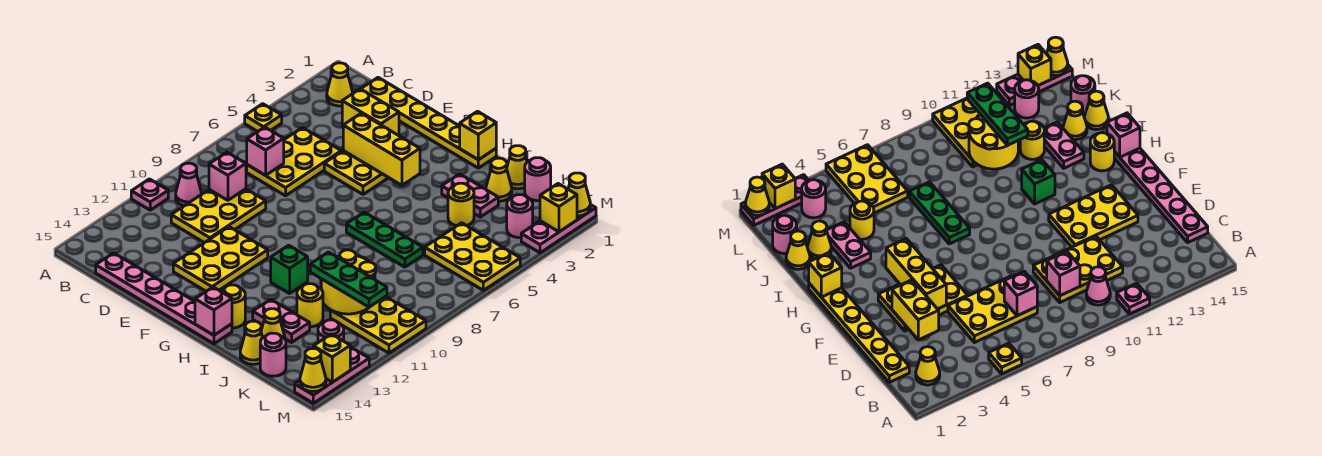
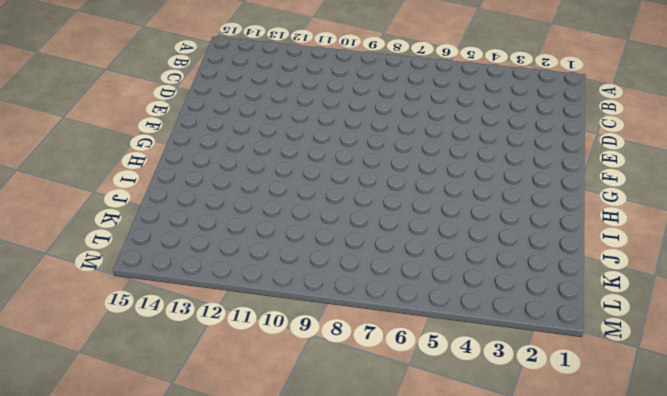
none -> yellow 1x1 plate [245,104,282,132]
none -> pink 1x1 plate [131,179,168,210]
none -> yellow 1x1 cone [327,63,353,106]
none -> pink 1x1 cone [176,163,202,206]

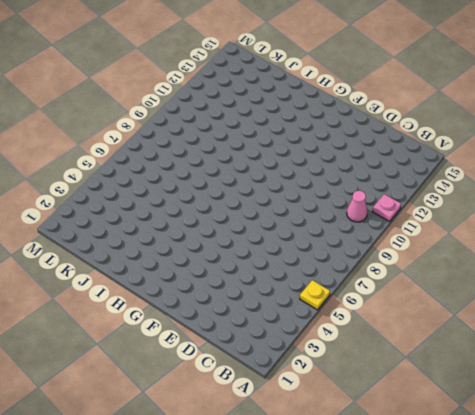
none -> yellow 1x1 cone [327,63,353,106]
none -> yellow 1x6 plate [361,78,496,168]
none -> yellow 2x3 plate [247,128,341,196]
none -> yellow 2x3 plate [171,189,266,243]

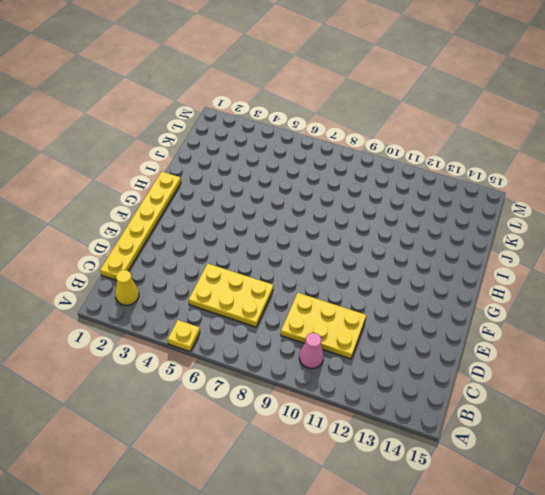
none -> pink 1x1 plate [131,179,168,210]
none -> pink 1x6 plate [96,253,232,344]
none -> yellow 2x3 plate [324,151,388,194]
none -> yellow 2x3 plate [173,227,268,291]

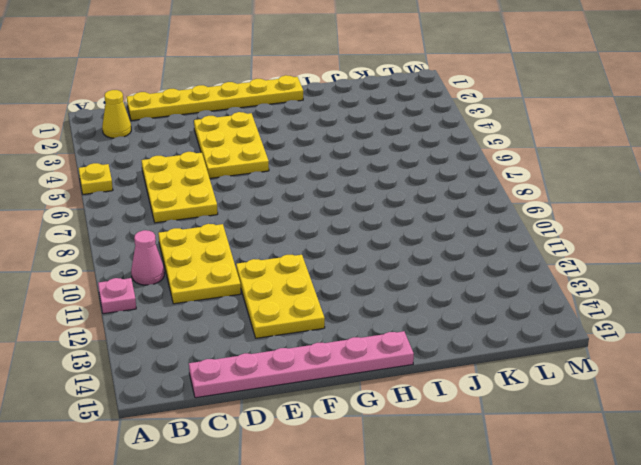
none -> green 1x3 plate [346,212,423,267]
none -> green 1x1 brick [271,245,308,294]
none -> yellow 1x1 round brick [221,285,245,328]
none -> pink 1x2 plate [442,174,498,217]

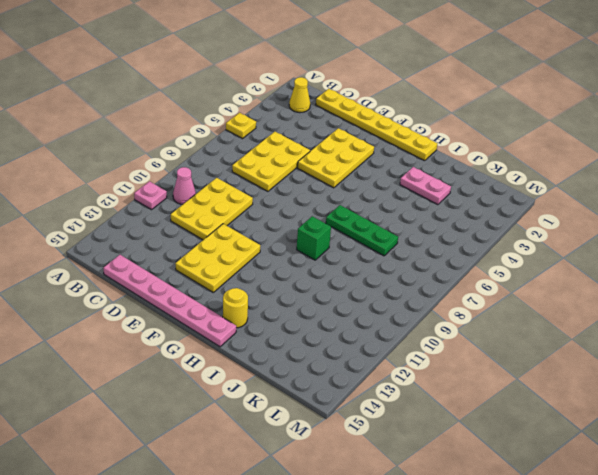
green 1x1 brick [297,216,331,260] -> green 1x1 brick moved to [271,245,308,294]
none -> pink 1x2 plate [253,299,310,342]
none -> yellow 1x1 cone [507,146,527,189]
none -> yellow 1x1 cone [486,158,512,201]
none -> yellow 1x1 round brick [448,183,474,226]

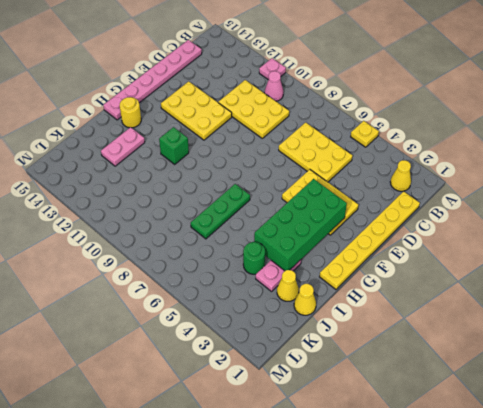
green 2x4 brick [254,179,347,271] -> yellow 1x3 brick [343,113,420,185]
green 1x1 round brick [243,242,265,274] -> yellow 1x1 round brick [448,183,474,226]
none -> yellow 1x1 round brick [297,284,323,327]
none -> yellow 1x1 cone [261,309,285,339]
none -> yellow 1x1 cone [240,321,263,364]
none -> pink 1x1 round brick [525,158,551,201]

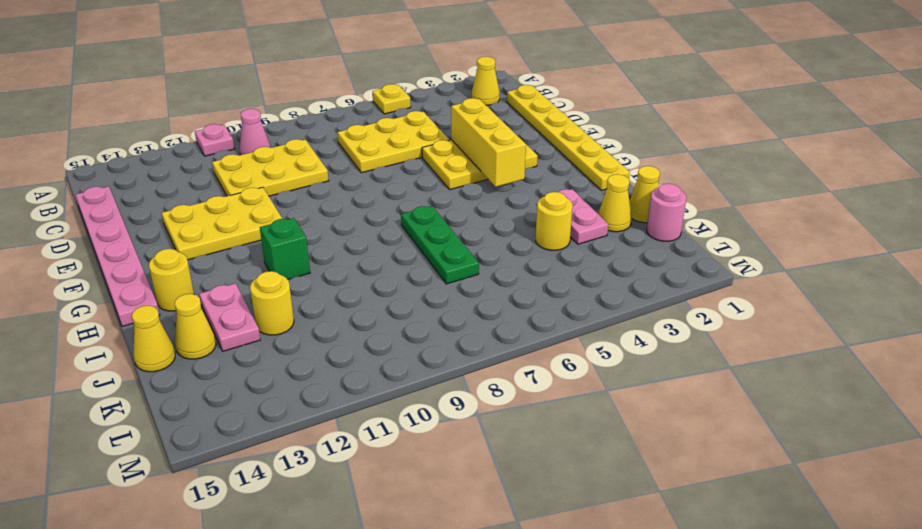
none -> yellow 2x3 plate [425,223,520,290]
none -> yellow 2x3 plate [330,296,426,353]
none -> pink 1x1 round brick [260,333,286,376]
none -> pink 1x1 round brick [507,195,533,238]

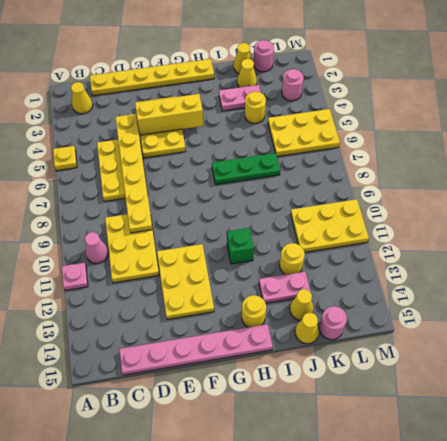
yellow 1x6 plate [115,114,153,233] -> none
none -> pink 1x1 round brick [318,320,344,342]
none -> pink 1x3 plate [521,205,596,253]
none -> pink 1x3 plate [295,347,369,403]
none -> pink 1x1 brick [247,127,284,175]

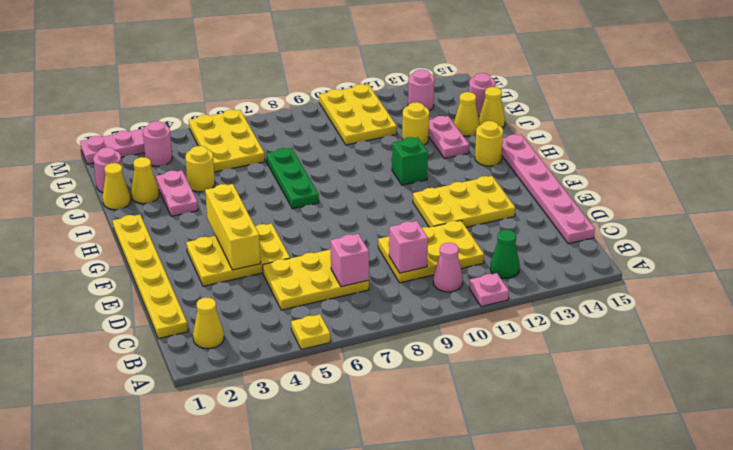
green 1x1 cone [490,230,520,279] -> none
none -> pink 1x3 plate [295,347,369,403]
none -> yellow 1x2 brick [342,89,399,136]
none -> yellow 1x1 brick [460,111,496,160]
none -> pink 1x1 brick [195,287,232,335]

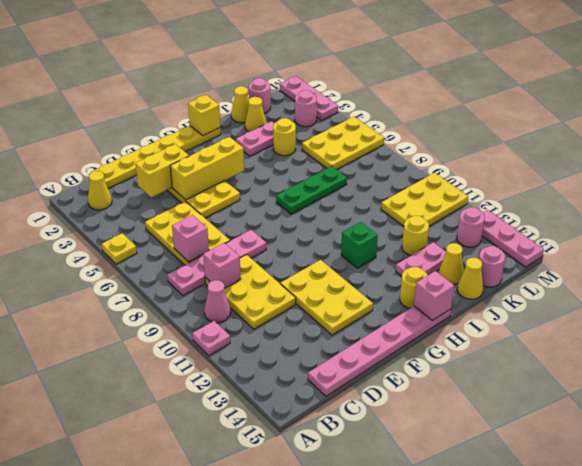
pink 1x4 plate [168,230,266,296] -> none
none -> yellow 2x2 round brick [321,250,376,314]
none -> yellow 1x1 cone [568,173,590,216]
none -> yellow 1x1 brick [540,184,577,232]
none -> yellow 1x1 brick [313,334,350,382]

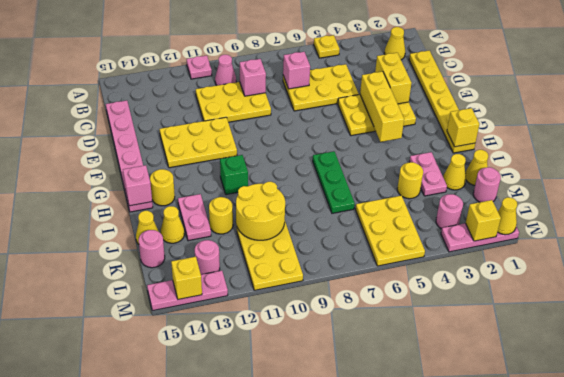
none -> yellow 1x1 cone [300,348,326,391]
none -> green 1x3 plate [310,252,387,307]

